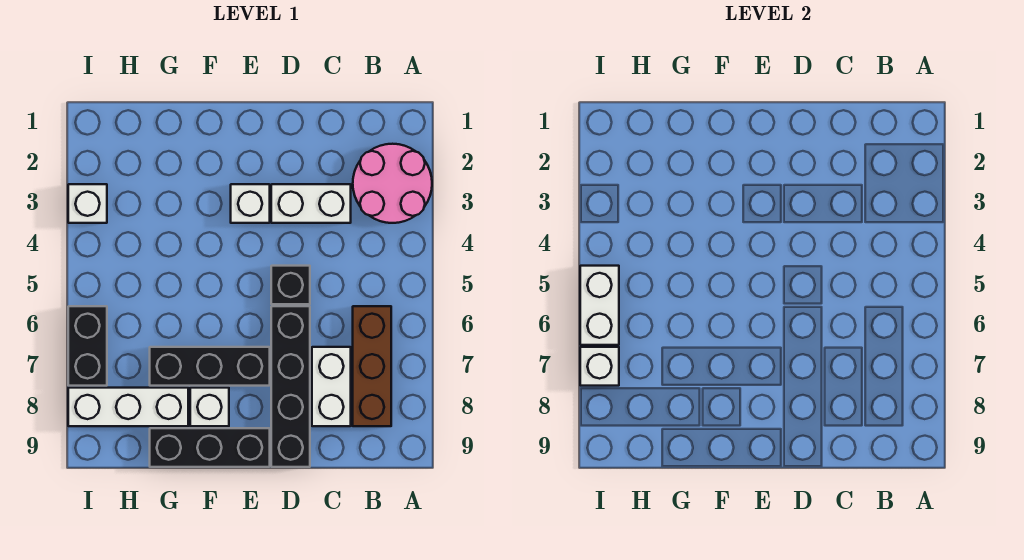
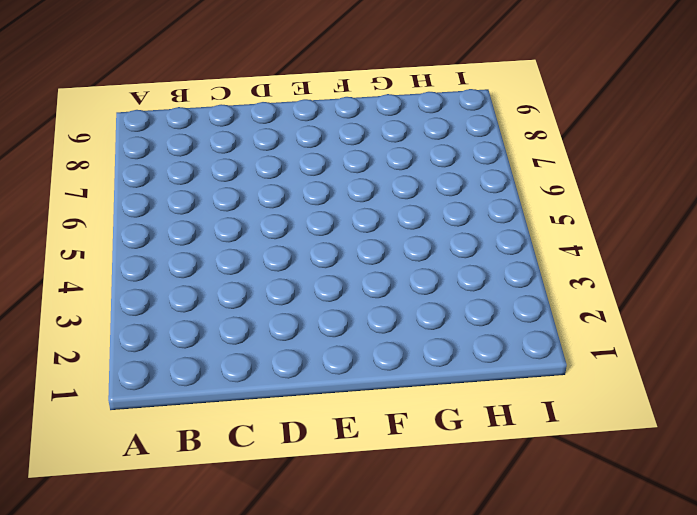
none -> pink 2x2 round brick [353,144,432,223]
none -> brown 1x3 brick [353,306,391,426]
none -> white 1x2 brick [271,184,351,223]

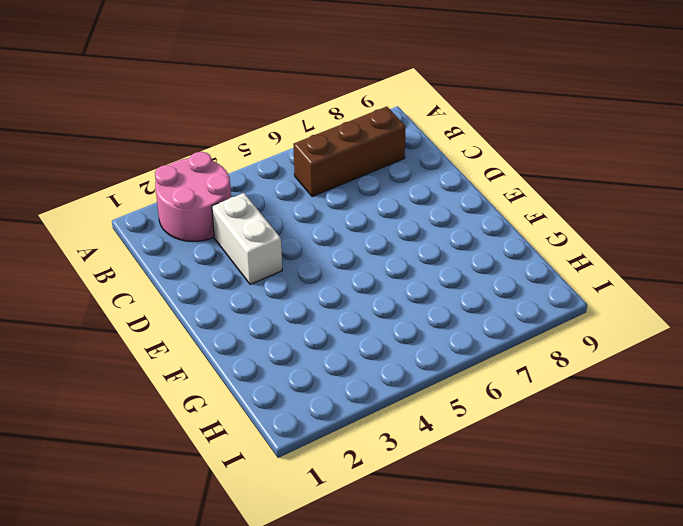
none -> white 1x2 brick [312,347,351,426]
none -> black 1x1 brick [271,266,310,304]
none -> black 1x4 brick [271,306,310,467]

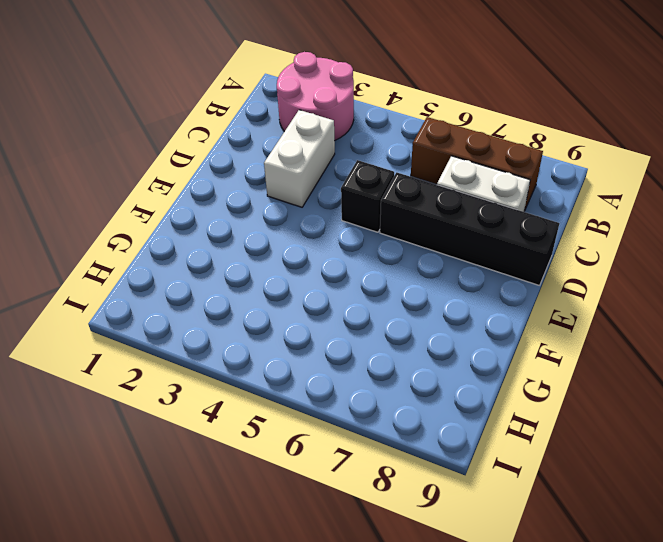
none -> white 1x1 brick [231,184,270,223]
none -> black 1x3 brick [150,347,270,386]
none -> black 1x3 brick [150,428,270,467]

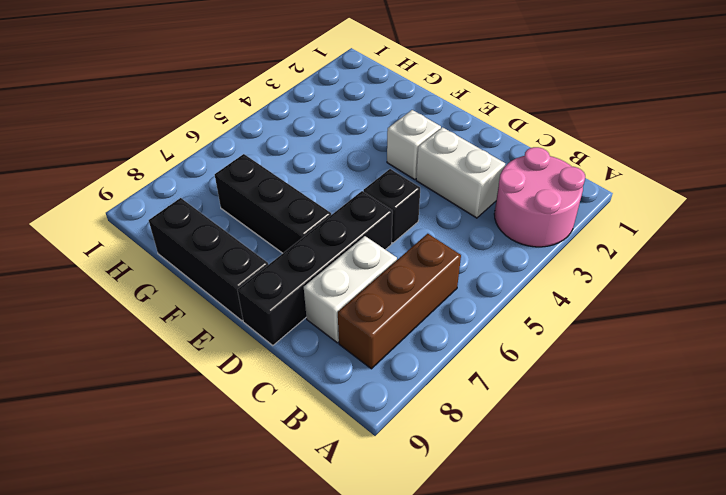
none -> white 1x1 brick [190,388,229,426]
none -> white 1x3 brick [68,388,188,426]
none -> white 1x1 brick [68,184,107,223]

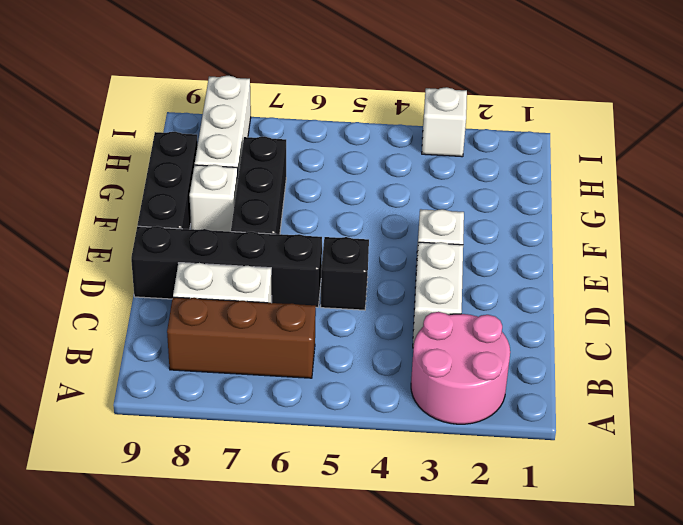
none -> black 1x2 brick [68,306,107,386]
none -> white 1x2 brick [580,266,619,345]
none -> white 1x1 brick [580,347,619,386]

